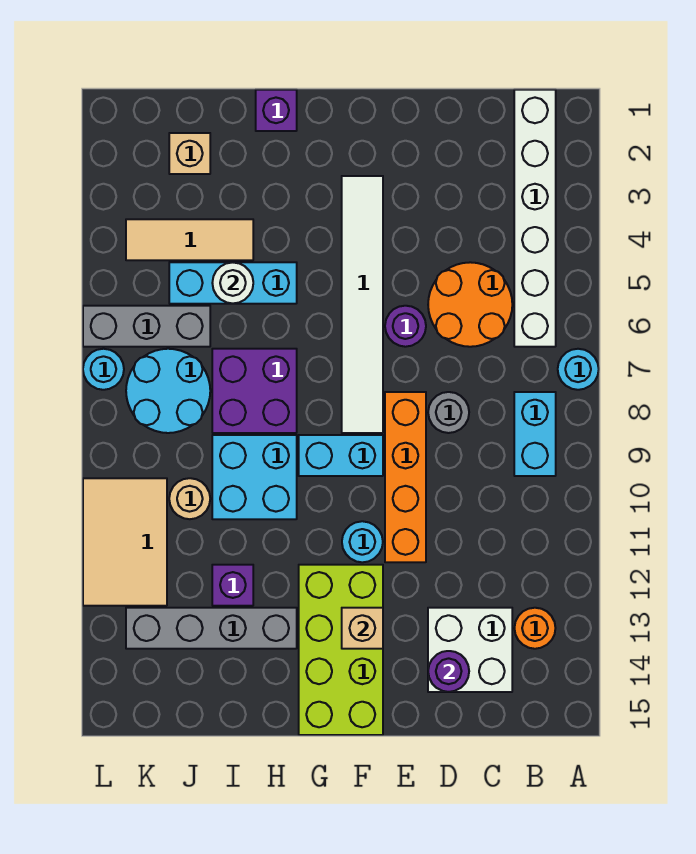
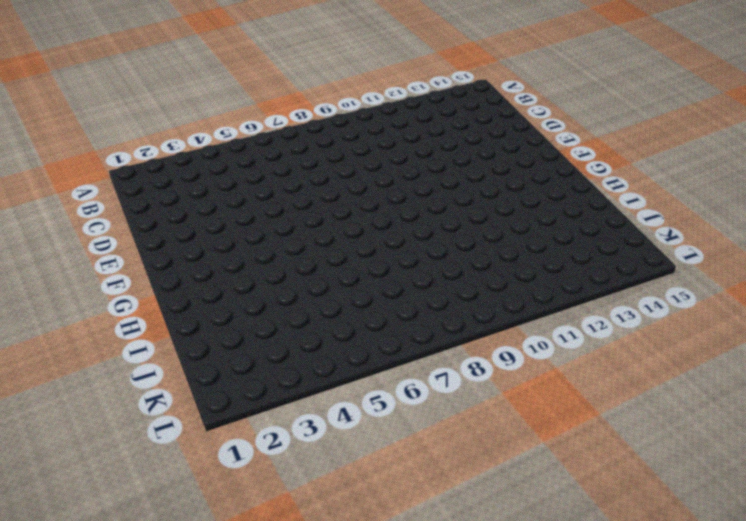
none -> cyan 1x1 round brick [558,349,599,390]
none -> white 1x6 brick [514,90,556,347]
none -> cyan 1x2 brick [514,392,556,476]

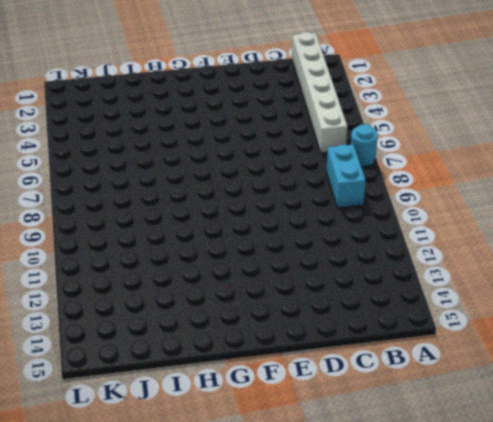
none -> orange 1x1 round brick [514,608,555,649]
none -> orange 2x2 round brick [428,262,512,347]
none -> white 2x2 brick [428,608,512,692]

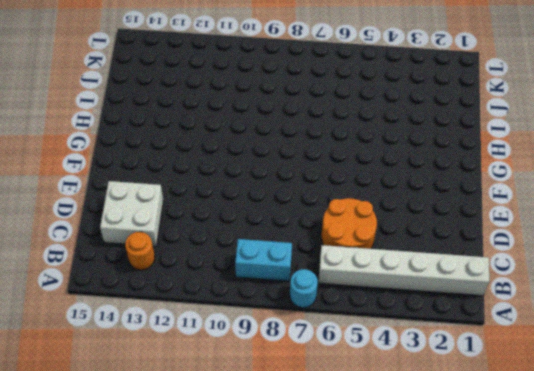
none -> grey 1x1 round brick [428,392,469,433]
none -> purple 1x1 round brick [385,306,426,347]
none -> orange 1x4 brick [385,392,426,562]

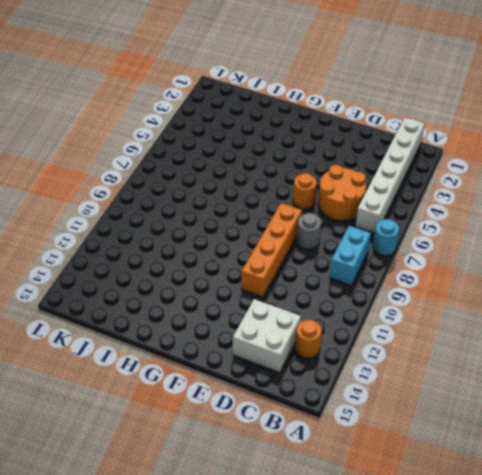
orange 1x1 round brick [293,173,317,209] -> purple 1x1 round brick [385,306,426,347]
none -> white 1x6 tile [342,176,383,433]
none -> cyan 1x2 brick [299,435,383,476]
none -> cyan 1x1 round brick [342,521,383,562]

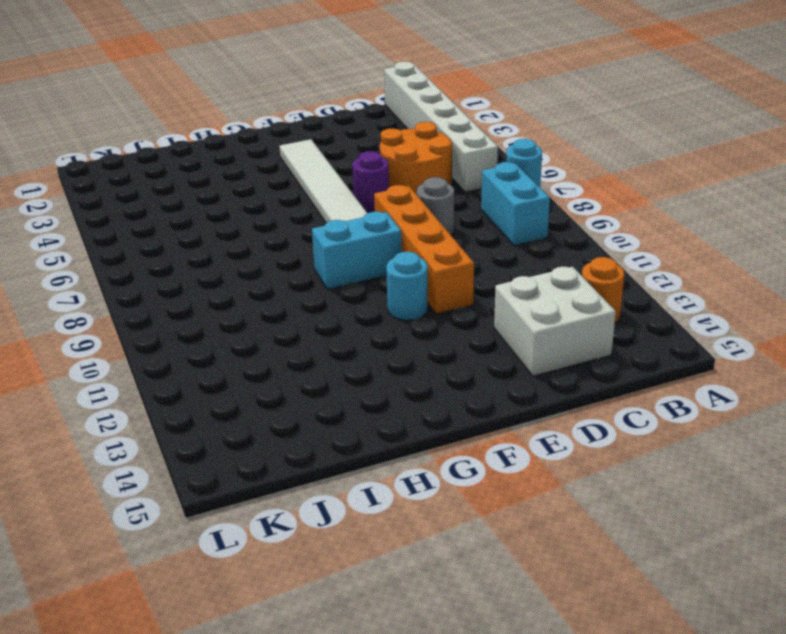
none -> lime 2x4 brick [299,565,383,735]
none -> purple 1x1 brick [256,90,297,131]
none -> cyan 1x3 brick [169,262,297,304]

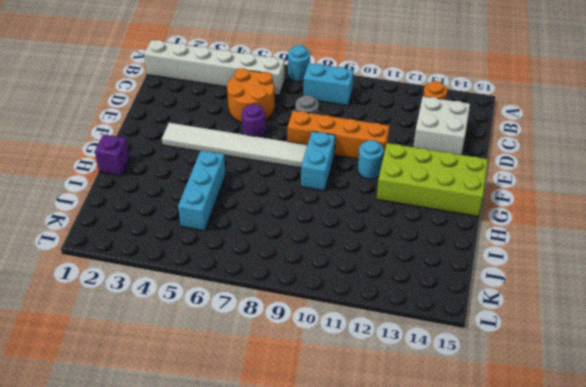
none -> purple 2x2 brick [212,349,297,433]
none -> cyan 2x2 brick [212,435,297,519]
none -> grey 1x4 brick [126,608,297,649]

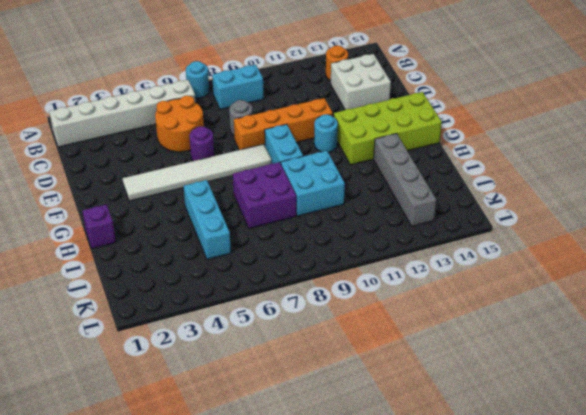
none -> tan 1x3 tile [126,219,253,260]
none -> purple 1x1 brick [212,565,253,606]
none -> tan 1x1 brick [169,133,210,174]

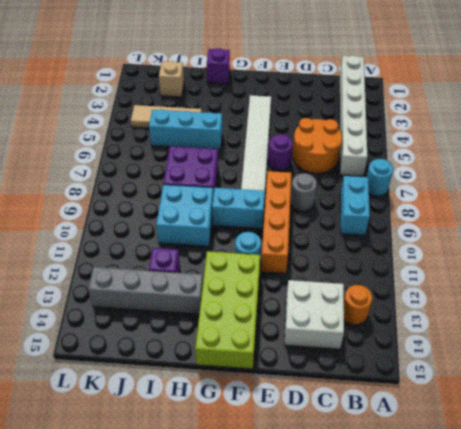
none -> grey 1x3 brick [83,306,210,347]
none -> cyan 2x2 round brick [126,349,210,433]
none -> tan 1x1 round brick [169,478,210,519]

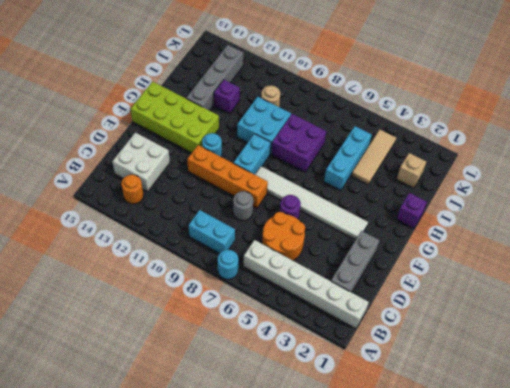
grey 1x3 brick [331,231,379,293] -> grey 1x3 brick moved to [83,306,210,347]
none -> cyan 2x2 round brick [126,349,210,433]
none -> tan 2x3 tile [83,478,167,606]
none -> cyan 1x1 round brick [83,349,124,390]

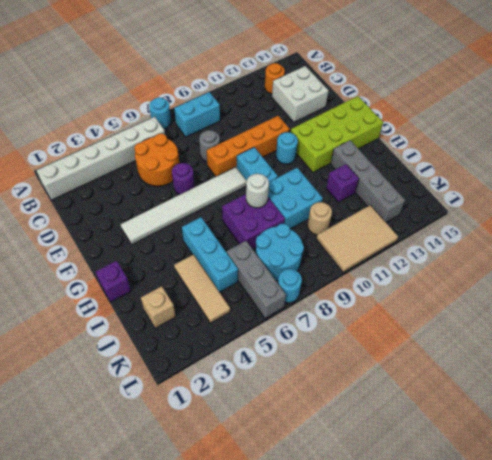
white 1x1 round brick [246,174,269,208] -> white 1x1 round brick moved to [212,262,253,304]
none -> purple 1x1 round brick [428,651,469,692]
none -> tan 1x1 brick [342,608,383,649]

